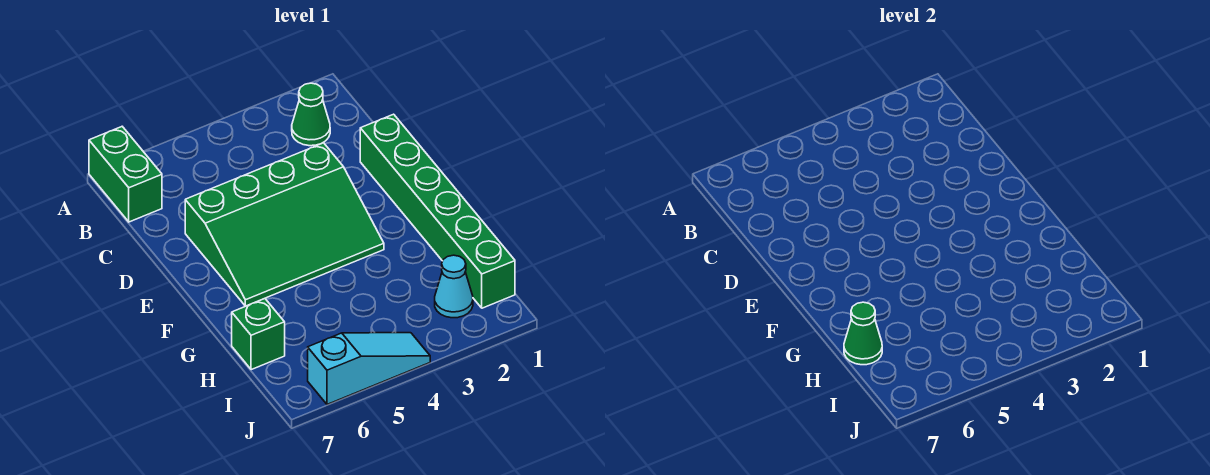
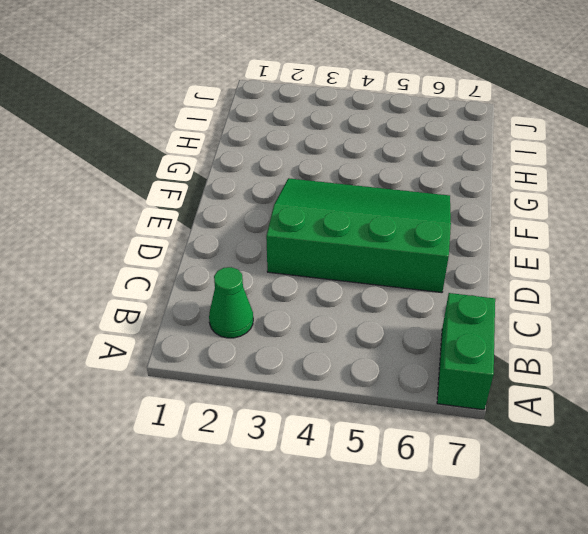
none -> green 1x6 brick [360,114,515,308]
none -> green 1x1 brick [232,299,285,370]

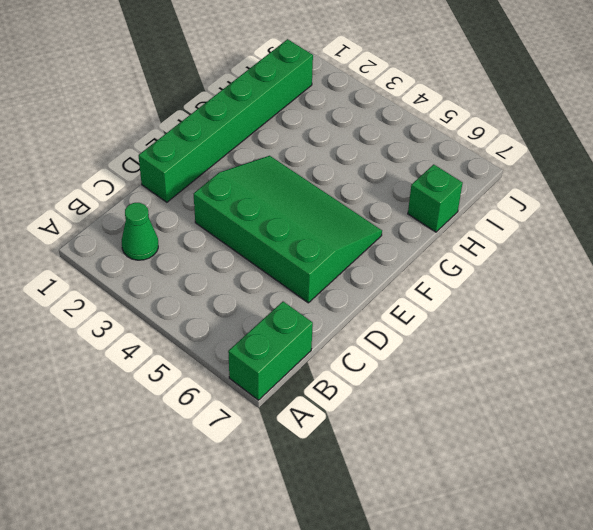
none -> cyan 1x1 cone [435,255,473,318]
none -> cyan 1x3 slope [308,333,430,404]

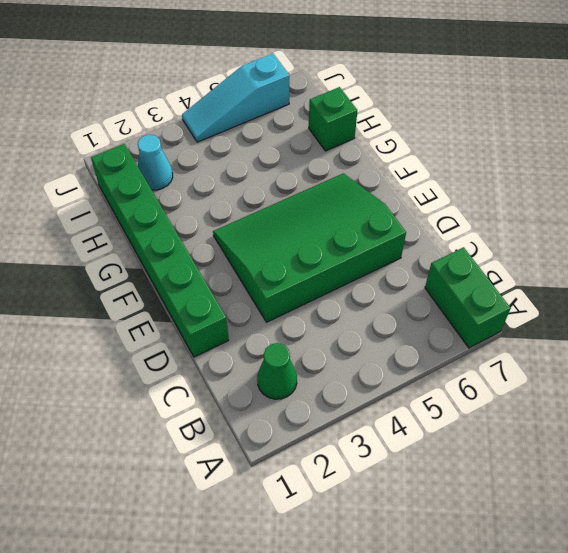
none -> green 1x1 cone [844,302,882,365]

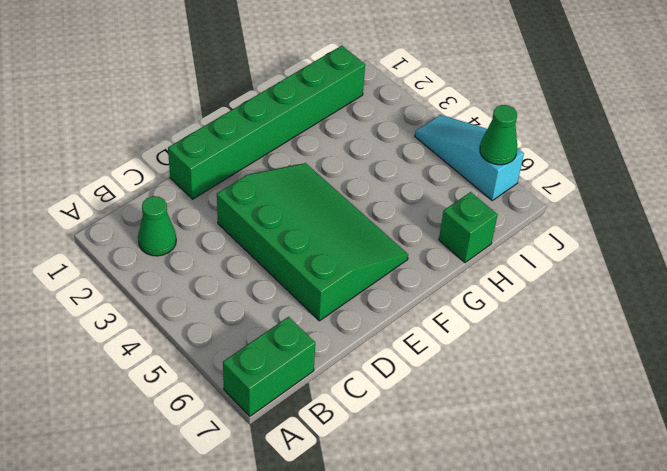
green 1x1 cone [480,105,517,165] -> green 1x1 cone moved to [844,302,882,365]
none -> cyan 1x1 cone [435,255,473,318]

